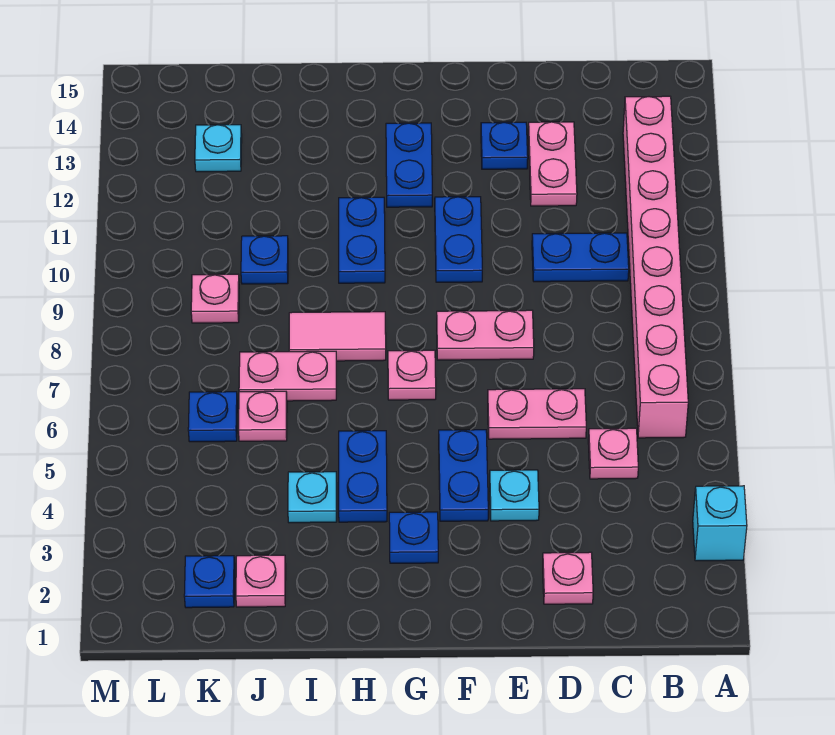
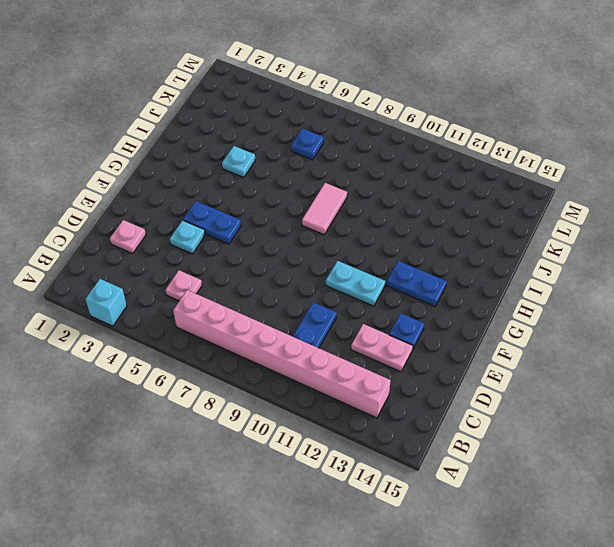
cyan 1x2 plate [326,261,385,306] -> blue 1x2 plate [435,197,482,282]
none -> pink 1x2 plate [488,389,586,439]
none -> pink 1x2 plate [437,310,534,360]
none -> blue 1x1 plate [389,512,438,563]

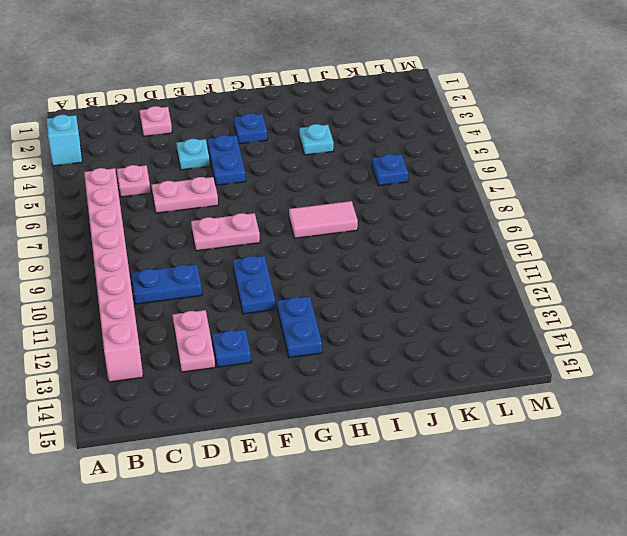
none -> pink 1x1 plate [388,350,436,400]
none -> blue 1x2 plate [339,431,387,522]
none -> blue 1x2 plate [339,197,385,283]

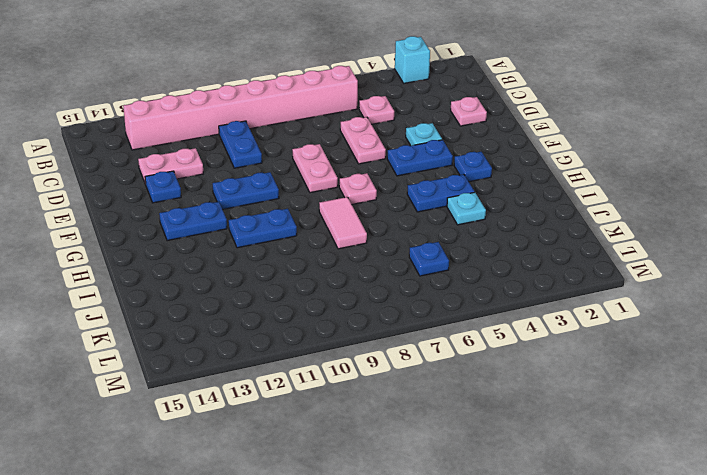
none -> pink 1x2 plate [239,351,336,401]
none -> pink 1x1 plate [236,555,286,607]
none -> pink 1x1 plate [239,391,287,441]

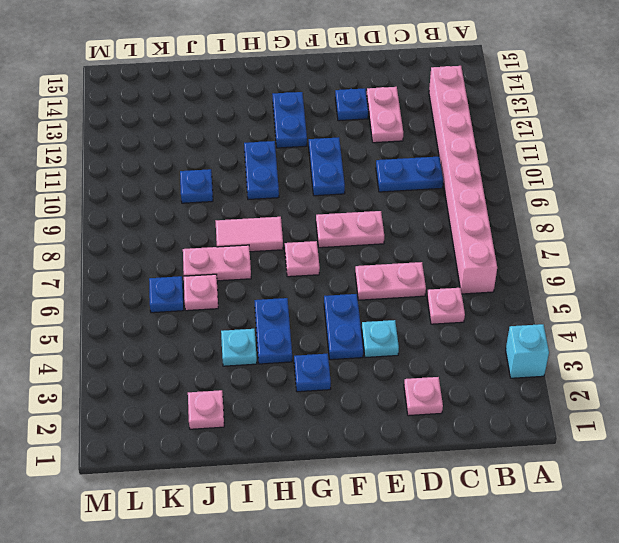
none -> blue 1x1 plate [184,556,235,608]
none -> pink 1x1 plate [191,274,239,323]
none -> cyan 1x1 plate [195,125,242,172]

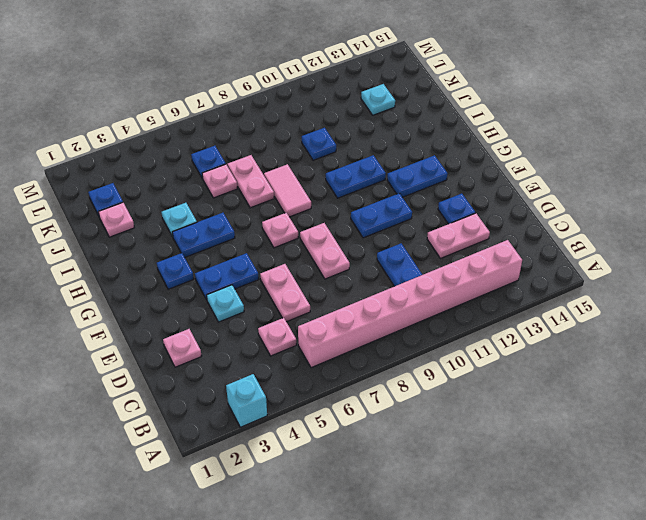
none -> pink 1x1 plate [191,274,239,323]

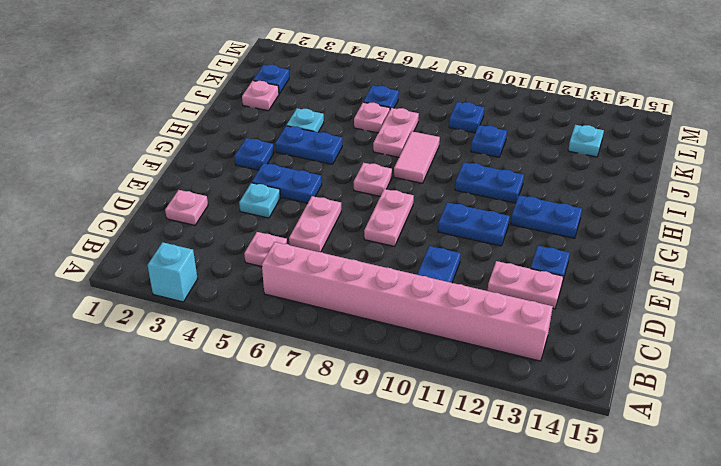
blue 1x1 plate [449,102,484,133] -> pink 1x1 plate [191,274,239,323]

